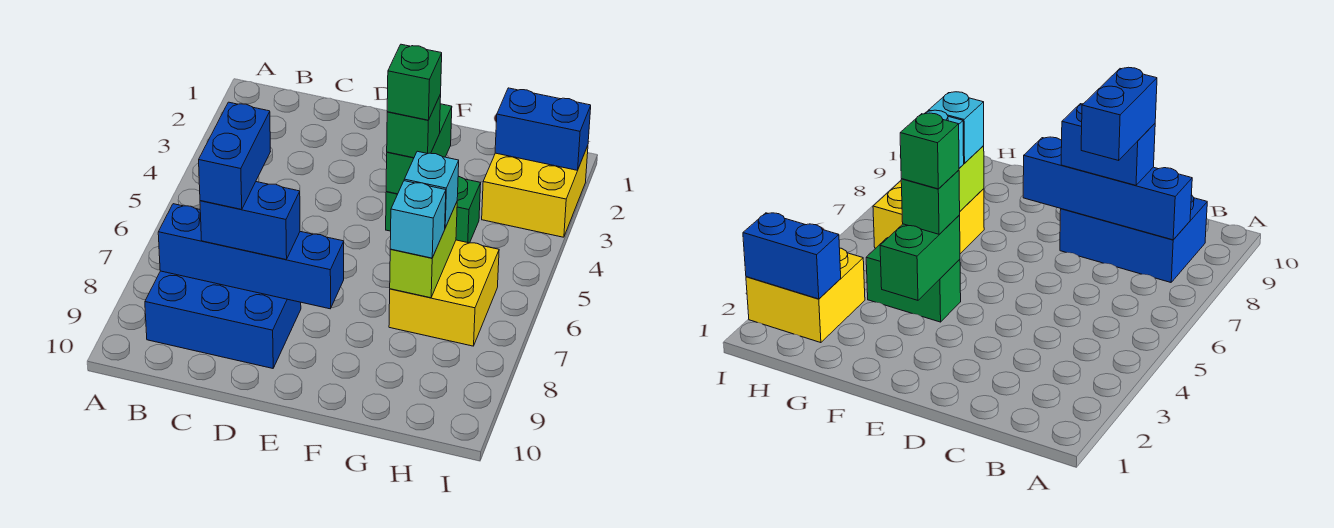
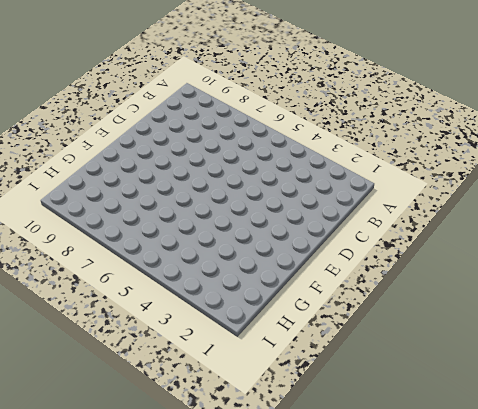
none -> blue 2x3 brick [145,271,301,368]
none -> green 1x2 brick [386,176,481,243]
none -> yellow 2x2 brick [389,240,499,346]

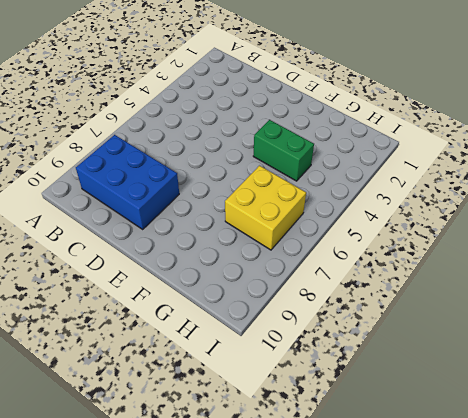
none -> yellow 2x2 brick [482,146,588,237]
none -> blue 1x4 brick [158,204,344,309]
none -> green 1x2 brick [386,104,452,194]

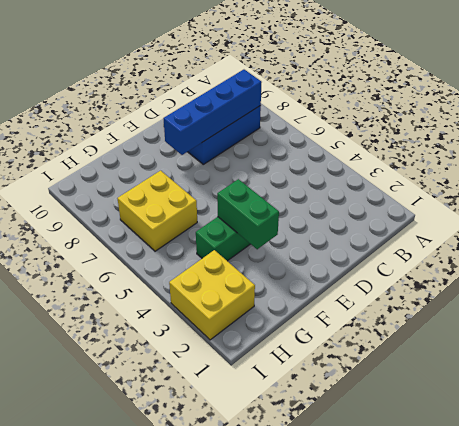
none -> lime 1x2 brick [390,202,457,298]
none -> blue 1x2 brick [495,88,591,170]
none -> blue 1x2 brick [200,182,300,259]

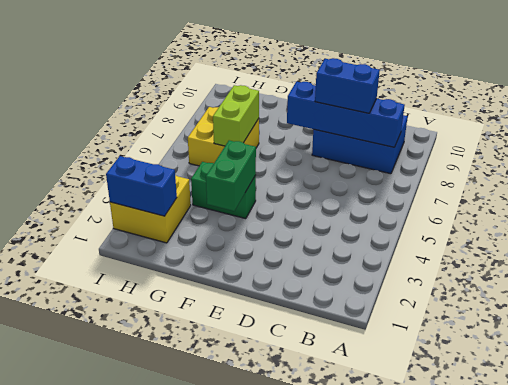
none -> green 1x1 brick [387,94,441,158]
none -> cyan 1x1 brick [404,151,459,228]
none -> cyan 1x1 brick [390,181,446,258]

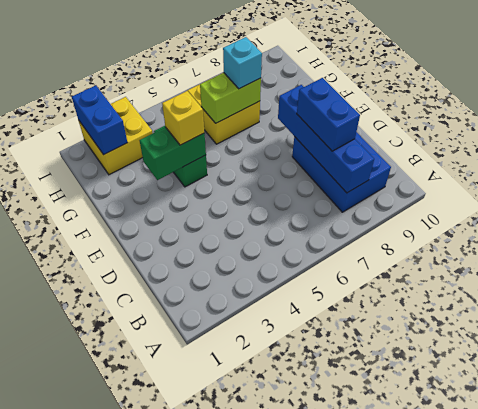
yellow 1x1 brick [162,91,205,145] -> green 1x1 brick [387,94,441,158]
none -> cyan 1x1 brick [404,151,459,228]
none -> blue 1x2 brick [199,102,270,209]
none -> green 1x1 brick [387,44,442,120]

